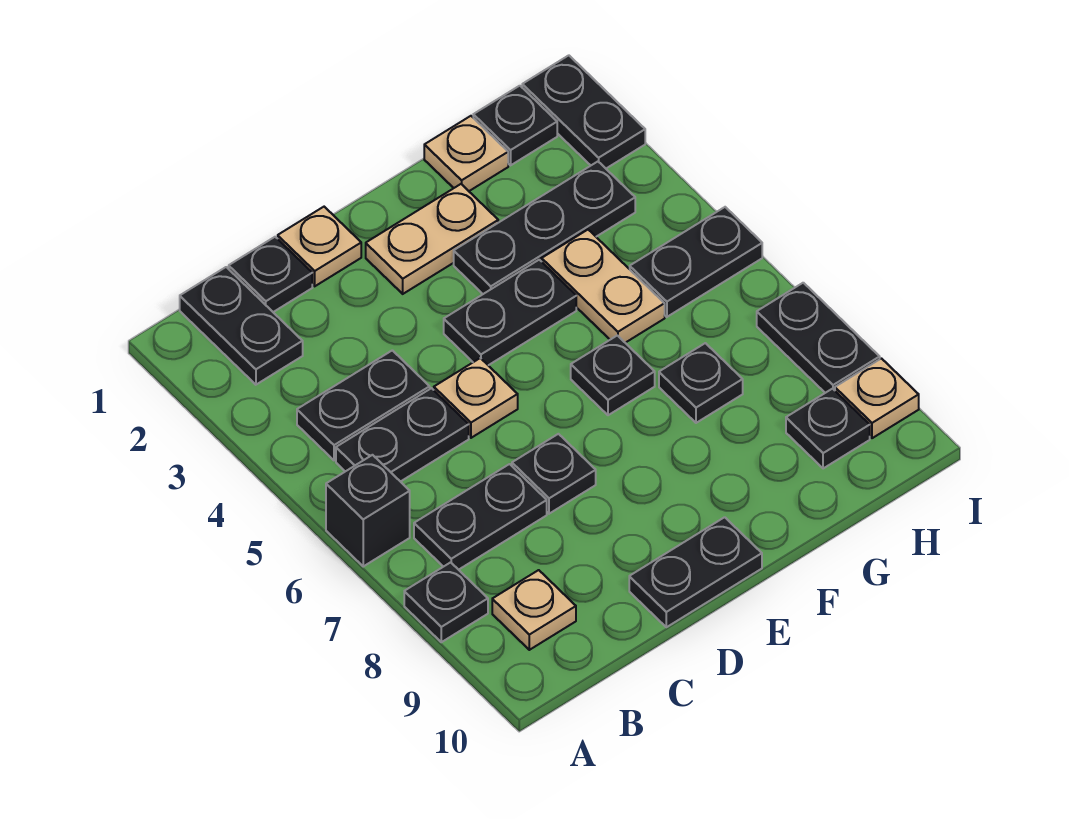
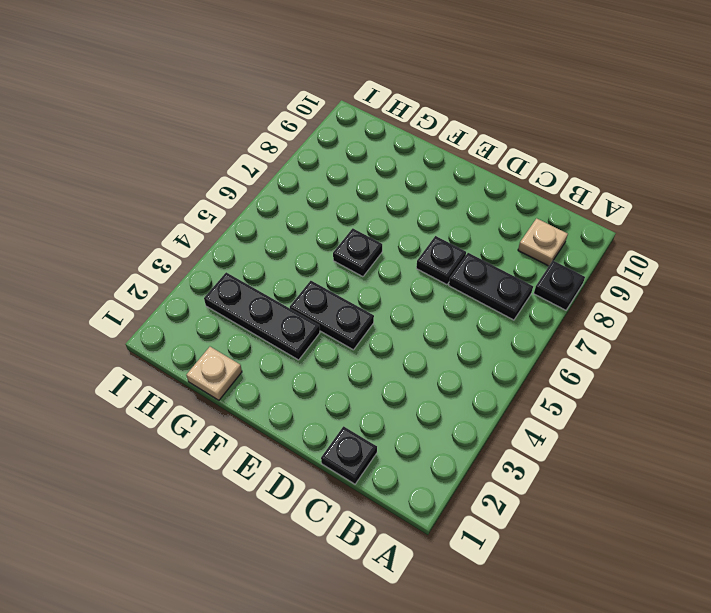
none -> black 1x1 brick [326,455,410,566]
none -> black 1x2 plate [180,267,303,385]
none -> black 1x2 plate [297,350,430,460]

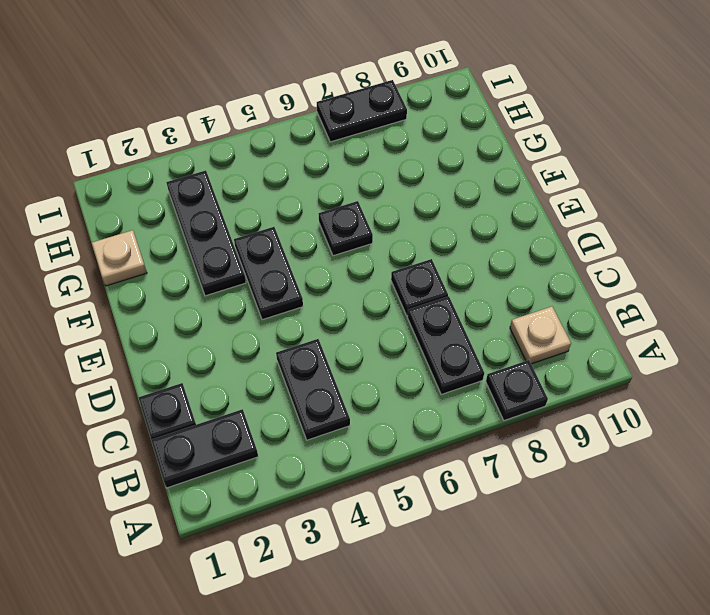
none -> black 1x1 brick [326,455,410,566]
none -> black 1x2 plate [336,388,469,482]
none -> tan 1x1 plate [278,207,361,286]

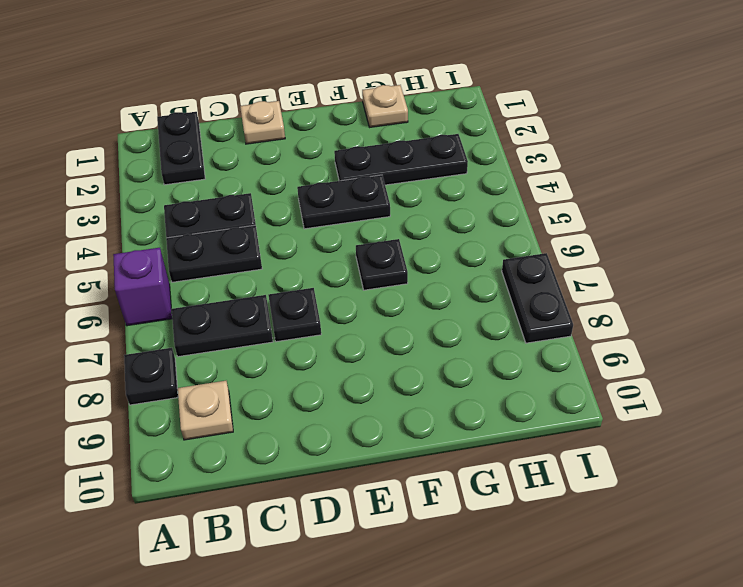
purple 1x1 brick [113,248,172,326] -> black 1x1 brick [326,455,410,566]
none -> black 1x1 plate [229,237,312,312]
none -> tan 1x1 plate [434,358,518,438]
none -> black 1x2 plate [629,517,762,627]

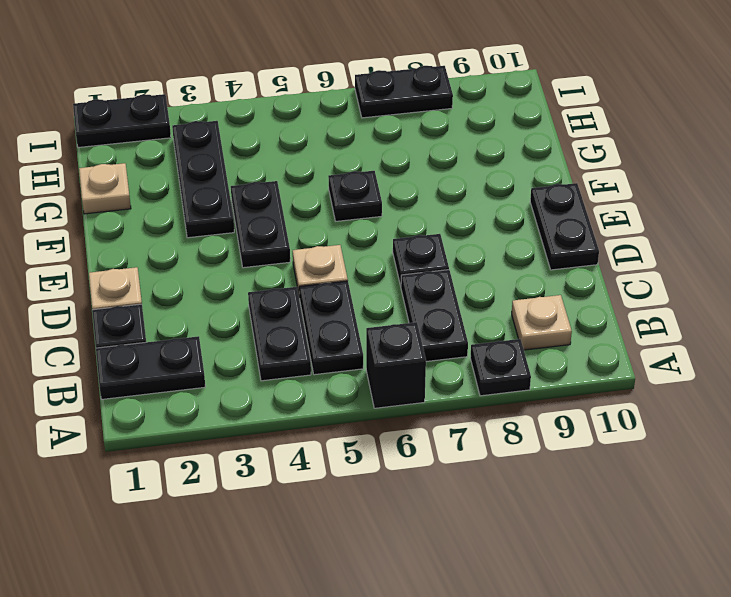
none -> tan 1x2 plate [366,184,498,294]
none -> tan 1x2 plate [542,230,665,343]
none -> black 1x1 plate [659,343,743,423]

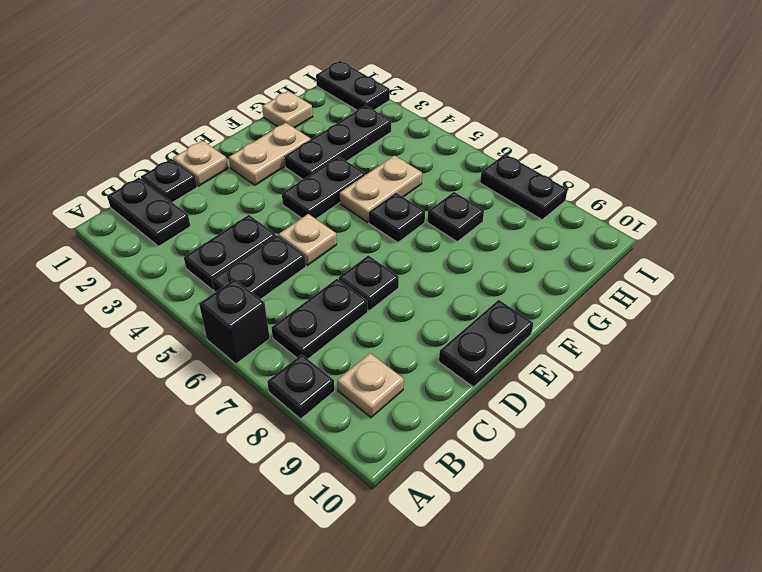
tan 1x2 plate [340,155,422,222] -> tan 1x2 plate turned to [542,230,665,343]
none -> black 1x1 plate [473,86,557,165]
none -> black 1x2 plate [630,207,762,317]
none -> black 1x1 plate [786,389,870,469]

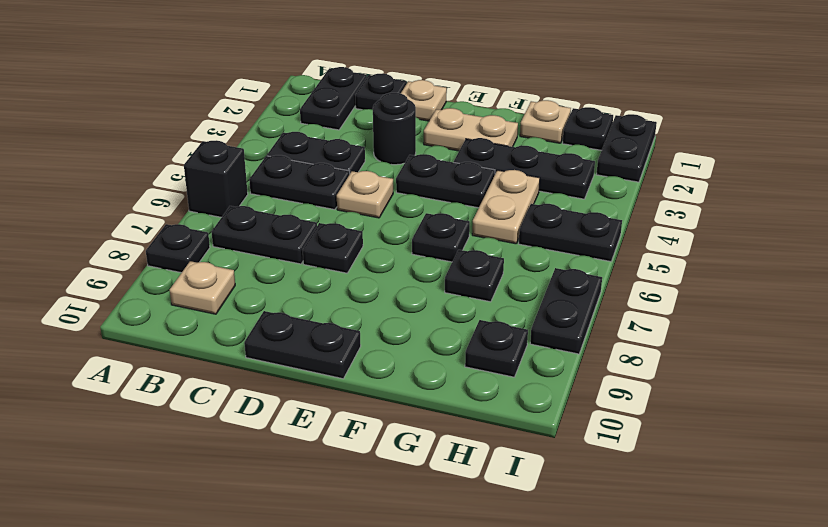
black 1x1 round brick [373,93,416,165] -> none
none -> tan 1x1 plate [835,358,919,438]

